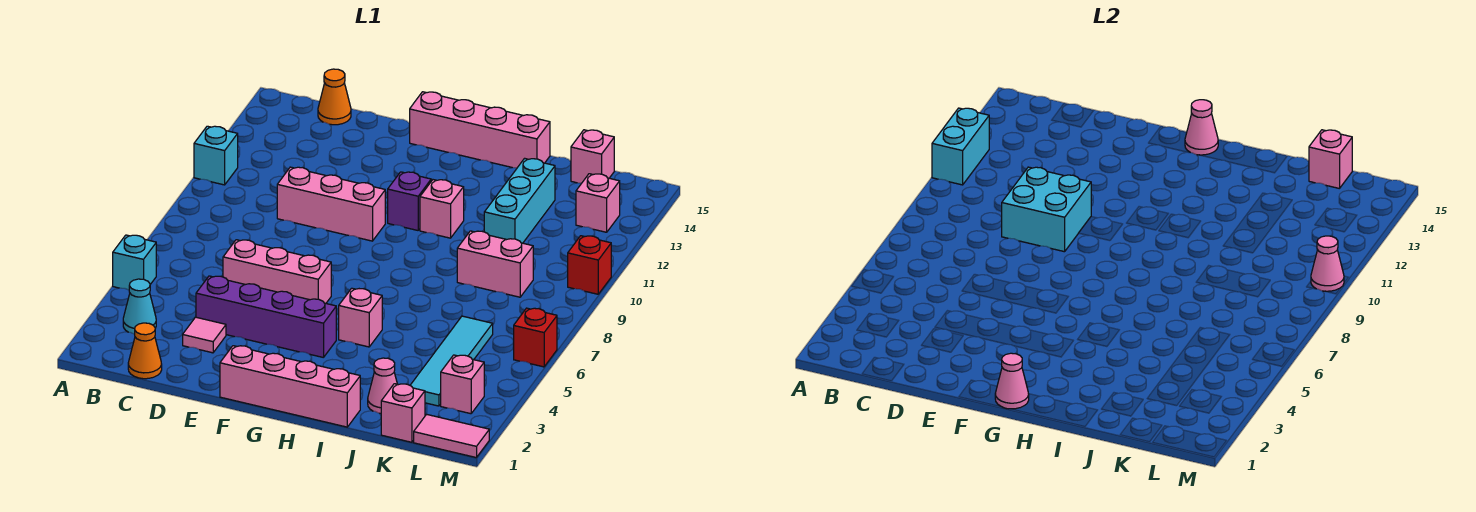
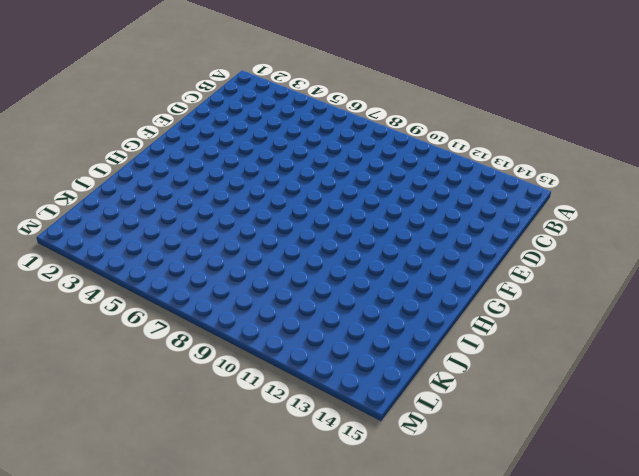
none -> cyan 1x1 brick [113,235,156,290]
none -> cyan 1x1 brick [194,126,238,185]
none -> cyan 1x1 cone [123,279,156,334]
none -> orange 1x1 cone [128,323,162,379]

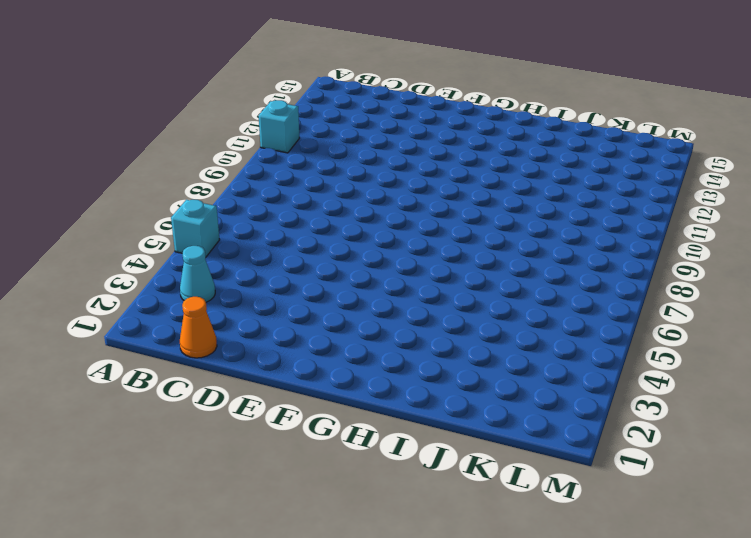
none -> orange 1x1 cone [318,69,351,125]
none -> pink 1x1 tile [183,317,226,353]
none -> purple 1x4 brick [196,276,336,358]
none -> pink 1x3 brick [223,240,331,303]

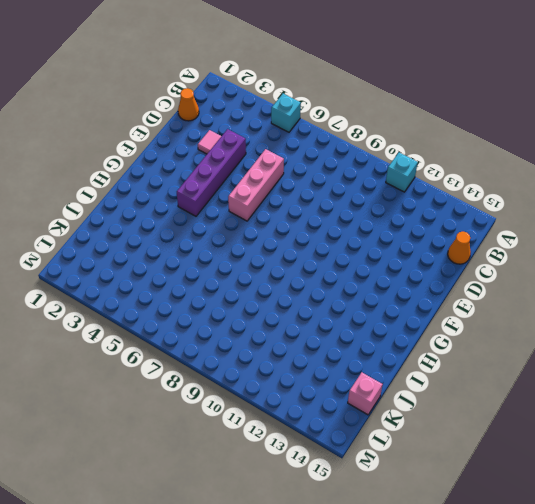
none -> cyan 1x1 cone [123,279,156,334]
none -> pink 1x3 brick [277,167,385,241]
none -> pink 1x4 brick [220,346,360,427]
none -> pink 1x4 brick [410,92,550,168]

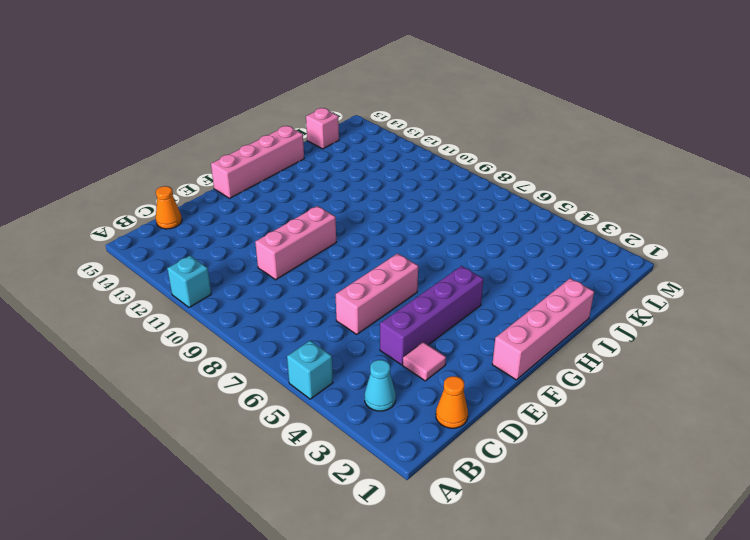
none -> purple 1x1 brick [388,172,431,230]
none -> pink 1x1 brick [339,288,382,347]
none -> pink 1x1 brick [420,180,464,238]
none -> pink 1x1 cone [368,358,397,413]

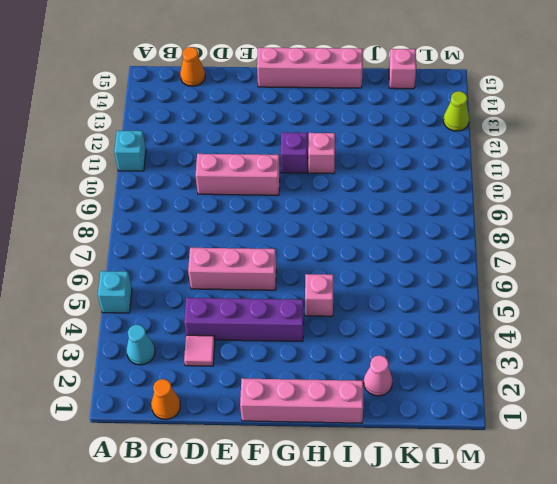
lime 1x1 cone [443,91,469,131] -> none
none -> pink 1x2 brick [457,231,533,297]
none -> cyan 1x3 brick [484,158,555,243]
none -> pink 1x1 brick [381,384,425,442]
none -> cyan 1x4 tile [410,316,493,406]

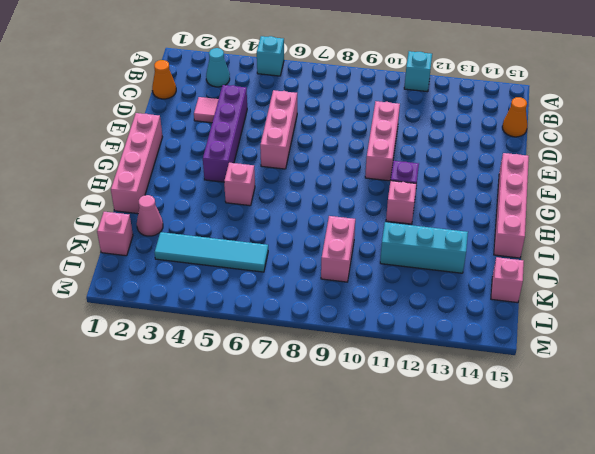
none -> pink 1x2 tile [414,414,489,458]
none -> pink 1x1 brick [441,355,484,414]
none -> pink 1x1 brick [576,174,620,232]
none -> red 1x1 brick [514,308,557,367]

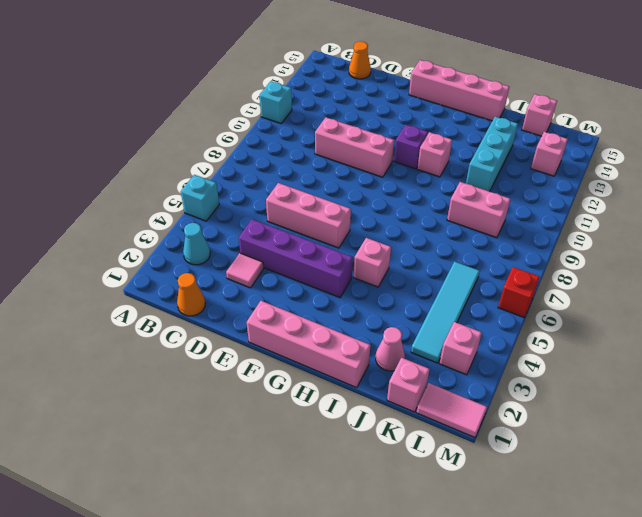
none -> red 1x1 brick [568,236,611,294]
none -> cyan 1x2 brick [932,108,989,185]
none -> cyan 2x2 brick [1002,167,1091,252]
none -> pink 1x1 cone [995,353,1029,409]

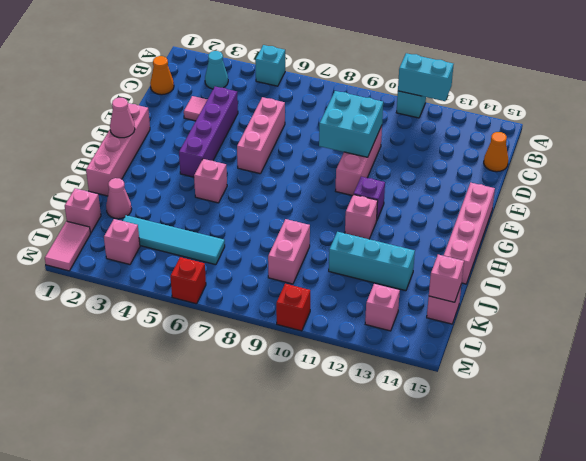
none -> pink 1x1 cone [1185,100,1218,155]
none -> pink 1x1 cone [1311,236,1344,292]

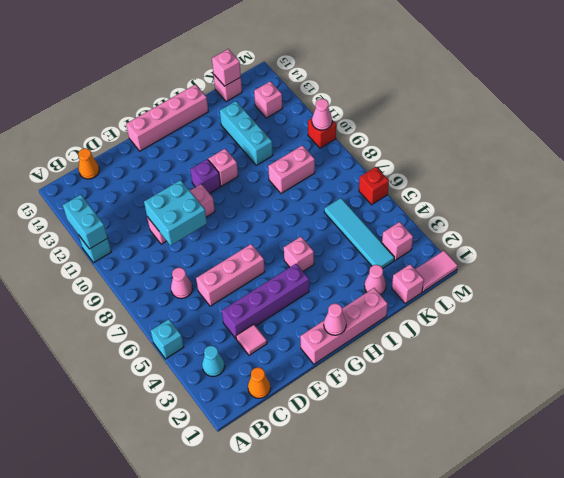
pink 1x1 cone [171,268,193,299] -> pink 1x1 cone moved to [1185,100,1218,155]

